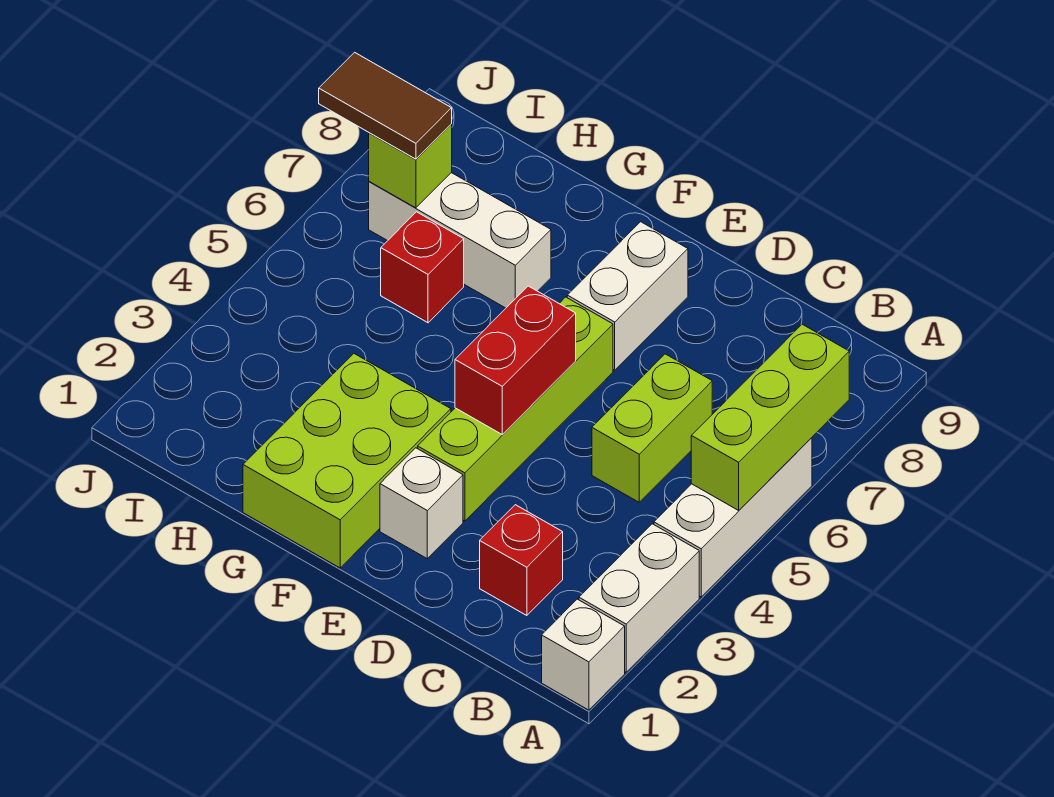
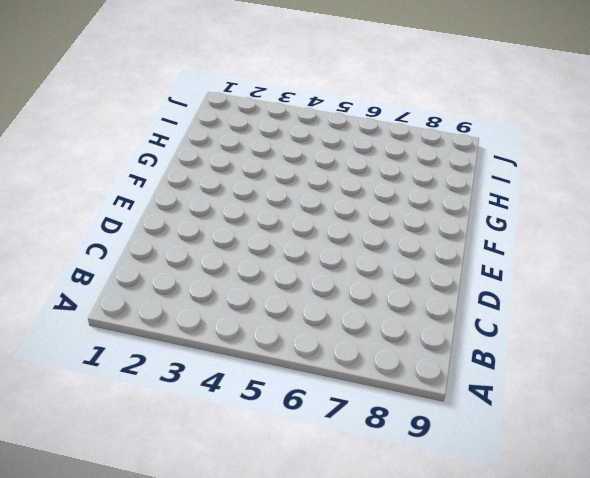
none -> white 1x1 brick [542,599,625,710]
none -> white 1x2 brick [579,524,699,672]
none -> white 1x3 brick [654,438,812,597]

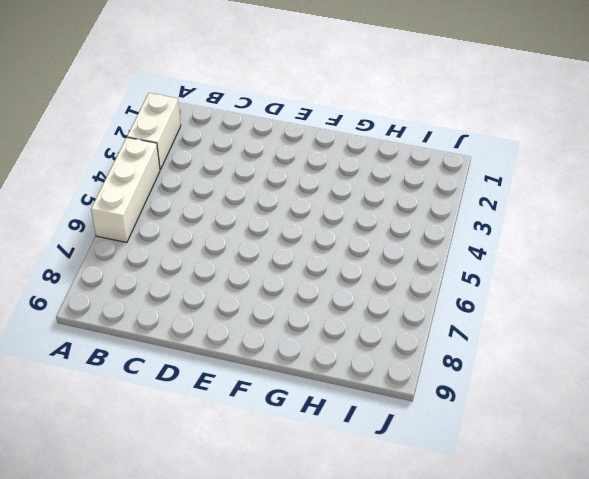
none -> white 1x1 brick [542,599,625,710]
none -> red 1x1 brick [480,505,563,616]
none -> lime 1x2 brick [592,354,712,502]

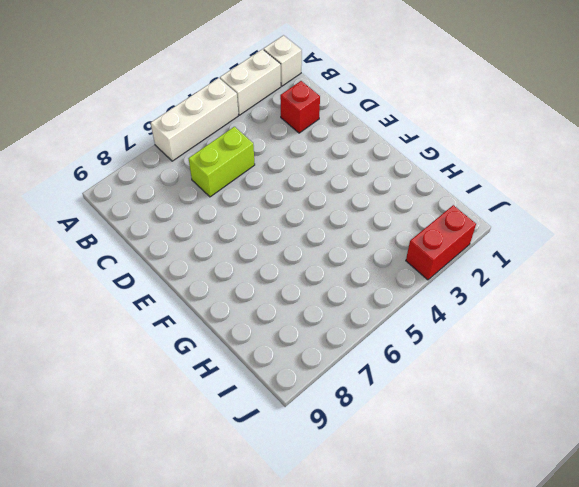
red 1x2 brick [406,205,476,280] -> red 1x2 brick moved to [455,286,576,435]
none -> white 1x1 brick [380,448,463,559]
none -> lime 1x4 brick [418,297,613,521]
none -> white 1x2 brick [567,222,688,370]

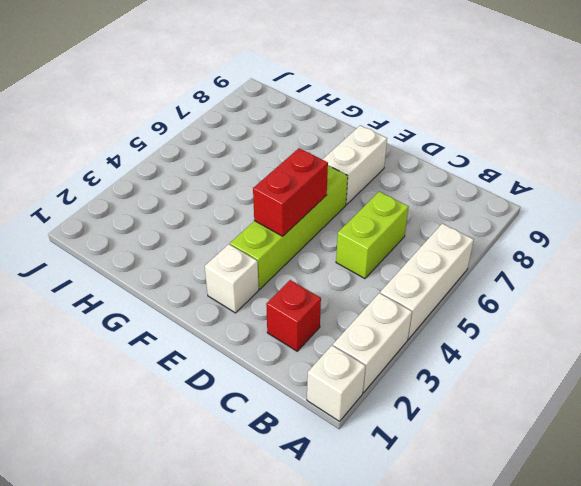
none -> lime 2x3 brick [243,354,451,568]
none -> white 1x3 brick [369,173,551,308]
none -> red 1x1 brick [381,212,464,323]

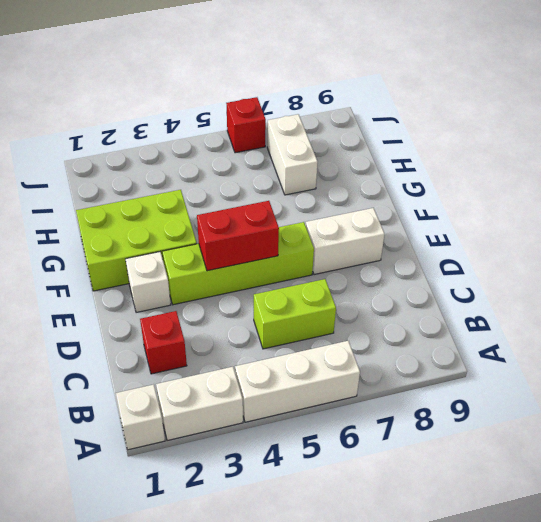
white 1x2 brick [267,114,318,195] -> white 1x3 brick [369,173,551,308]
red 1x1 brick [226,97,266,153] -> red 1x1 brick moved to [381,212,464,323]
none -> lime 1x3 brick [691,324,849,510]
none -> lime 1x1 brick [369,124,452,208]
none -> brown 1x2 tile [319,52,452,159]

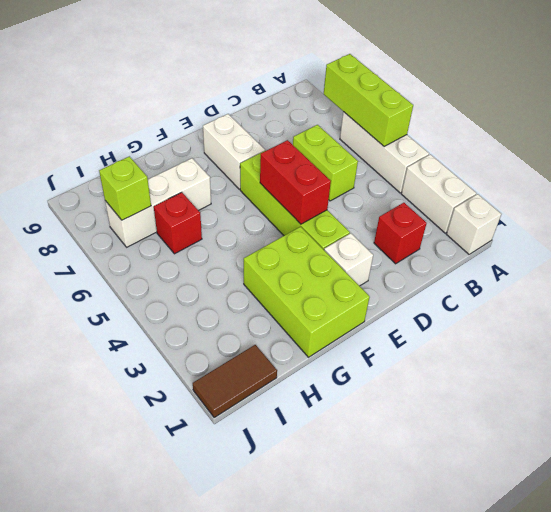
brown 1x2 tile [193,345,277,417] -> brown 1x2 tile moved to [319,52,452,159]

